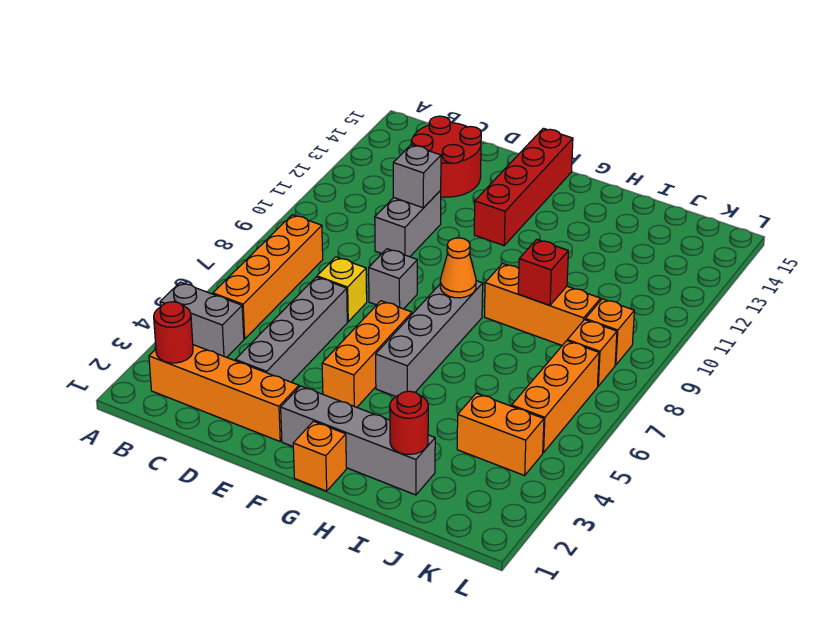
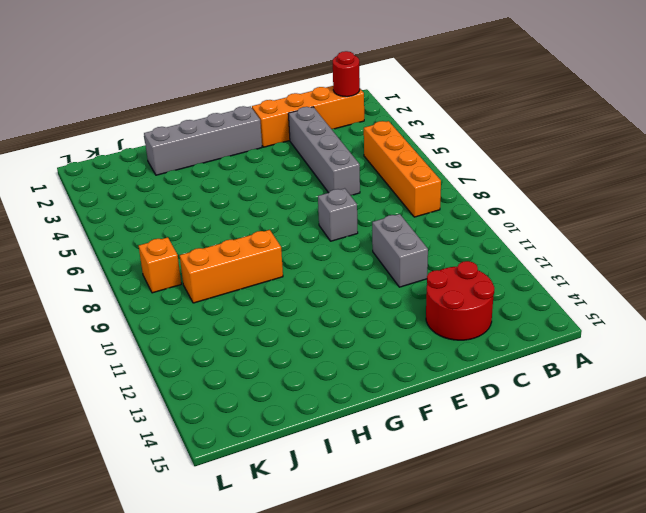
none -> grey 1x2 brick [160,282,244,357]
none -> yellow 1x1 brick [317,257,367,322]
none -> orange 1x3 brick [322,301,412,407]

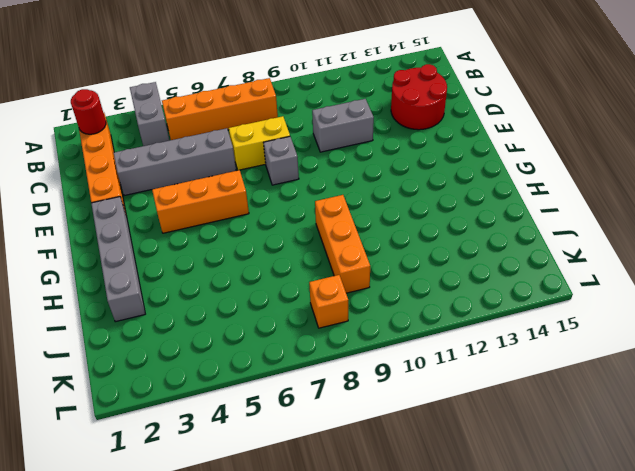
yellow 1x2 brick [229,116,290,170] -> yellow 1x1 brick [317,257,367,322]
none -> red 1x4 brick [474,128,573,246]
none -> orange 1x1 brick [293,421,346,491]
none -> grey 1x4 brick [376,281,483,396]

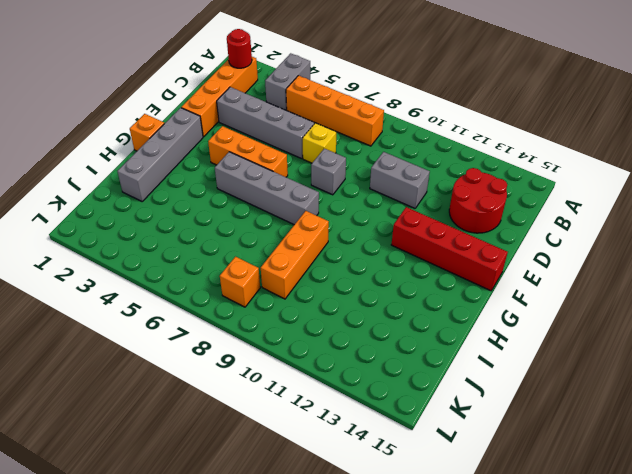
none -> orange 1x2 brick [457,393,544,475]
none -> orange 1x3 brick [512,341,599,453]
none -> orange 1x1 brick [585,299,634,365]

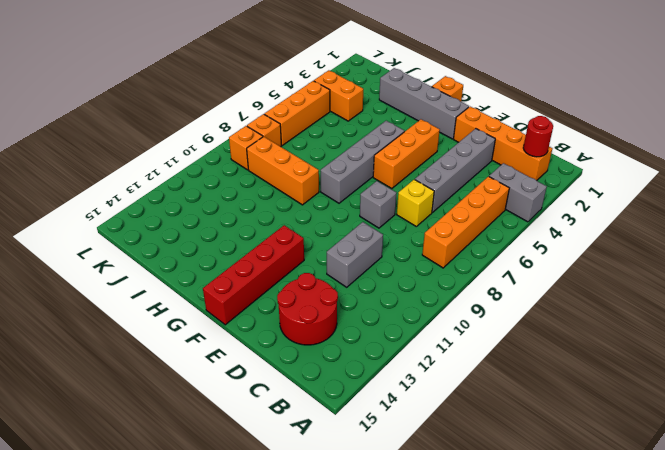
none -> grey 1x1 brick [393,145,441,208]
none -> orange 1x1 cone [440,238,476,298]
none -> red 1x1 round brick [390,391,428,454]

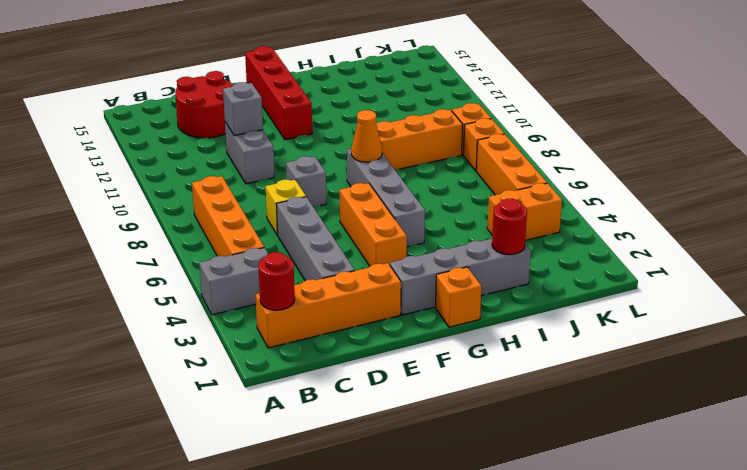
none -> red 1x1 brick [518,239,568,305]

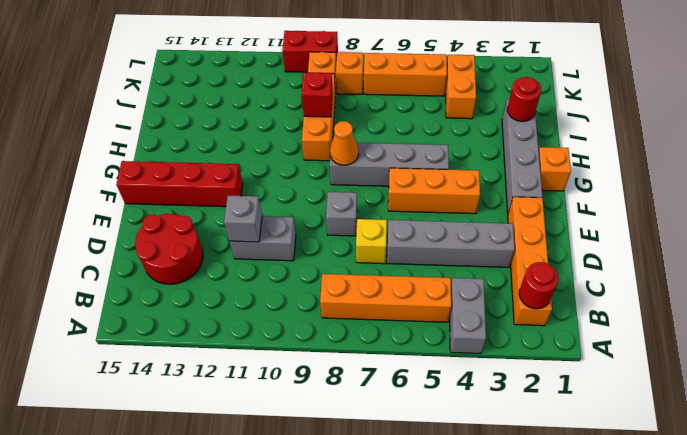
red 1x2 brick [282,31,338,72] -> none

